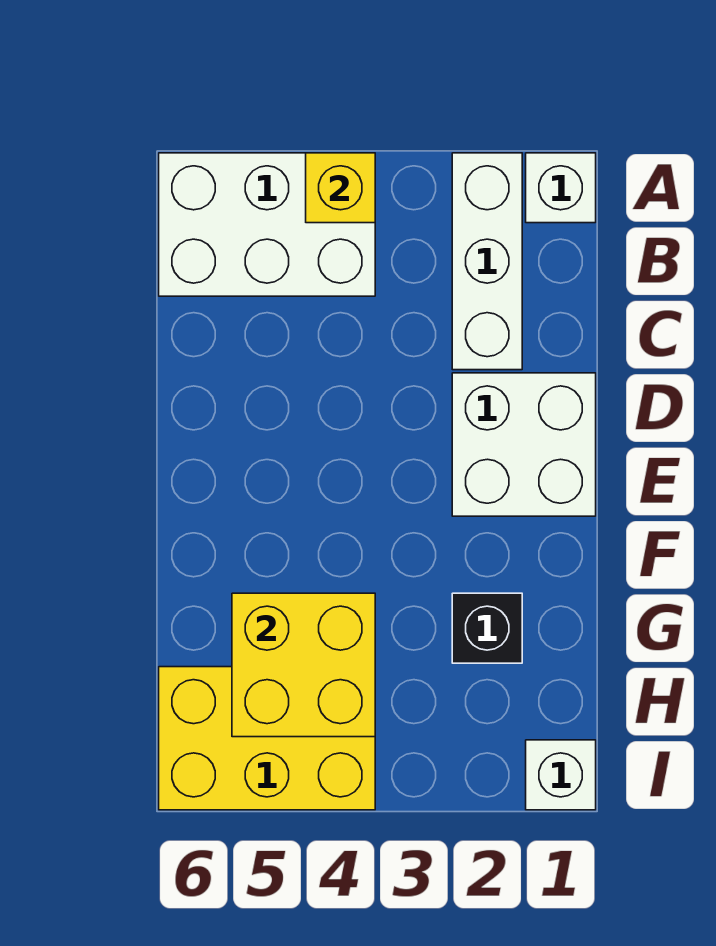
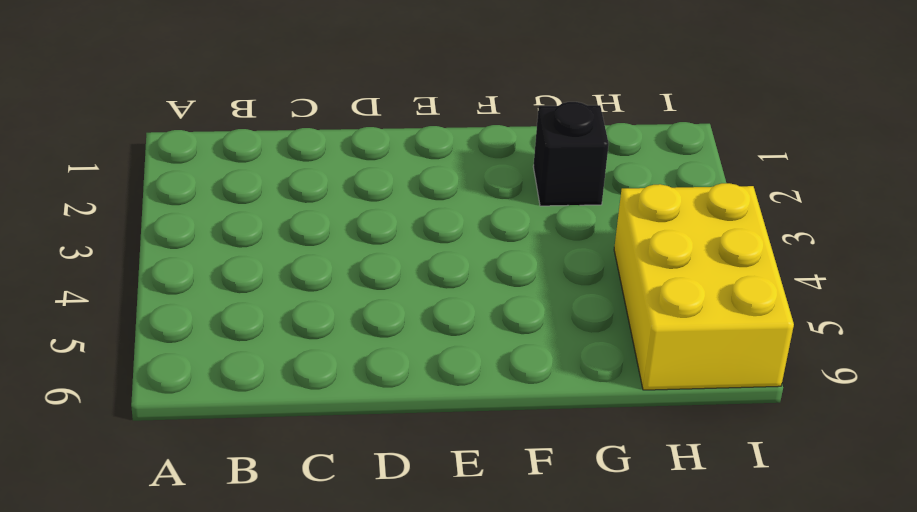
none -> white 1x1 brick [526,153,596,223]
none -> white 1x3 brick [452,153,522,370]

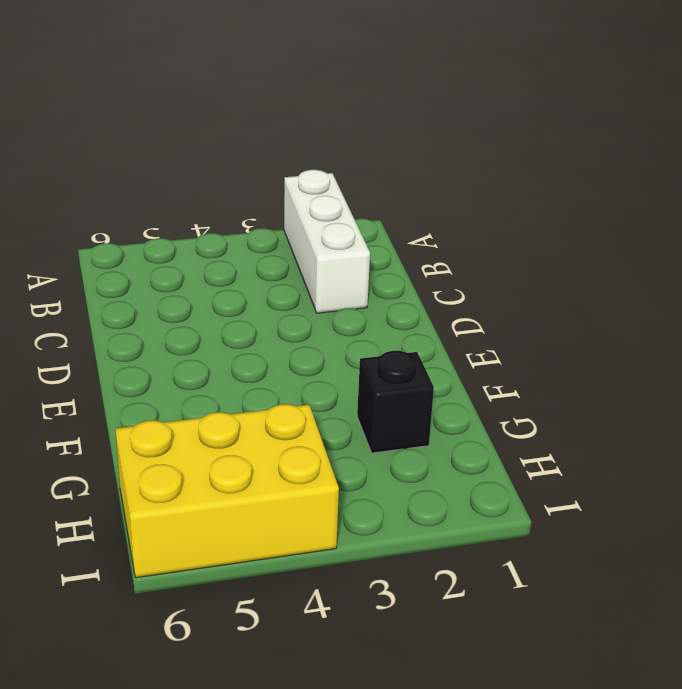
none -> white 1x1 brick [526,153,596,223]
none -> white 2x3 brick [159,153,375,296]

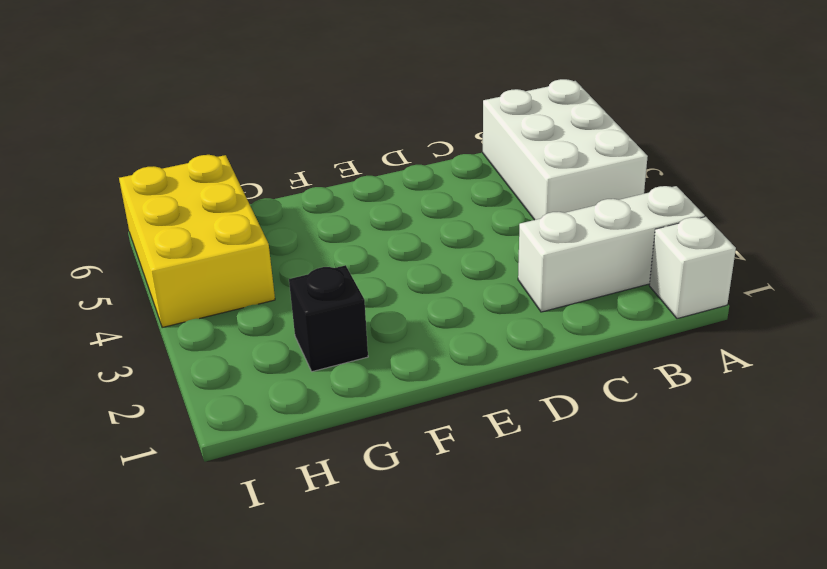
none -> white 2x2 brick [452,373,596,516]
none -> white 1x1 brick [526,740,596,810]

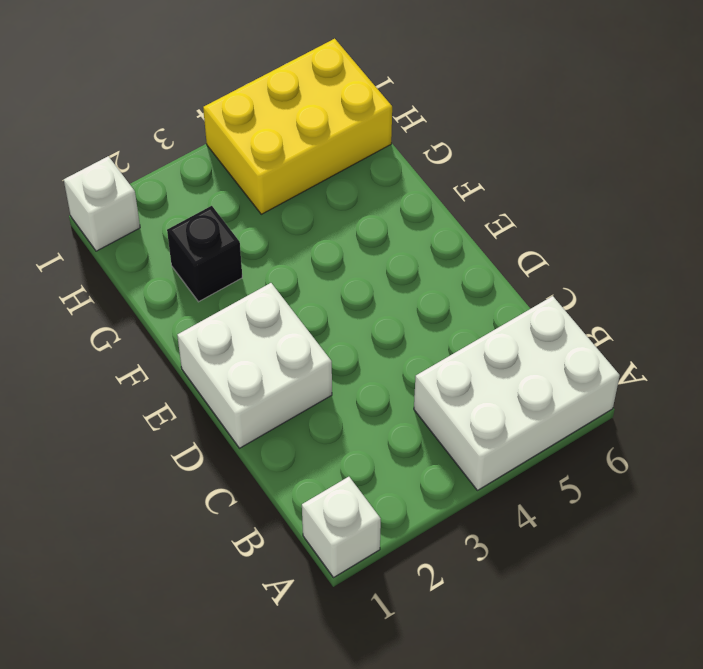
none -> white 1x3 brick [452,153,522,370]
none -> yellow 1x1 brick [306,153,375,223]

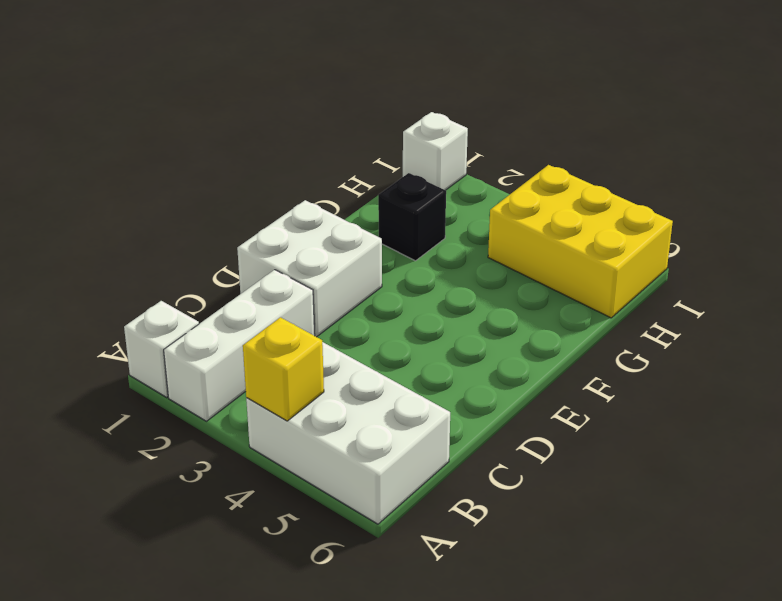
none -> yellow 2x2 brick [232,593,375,737]

